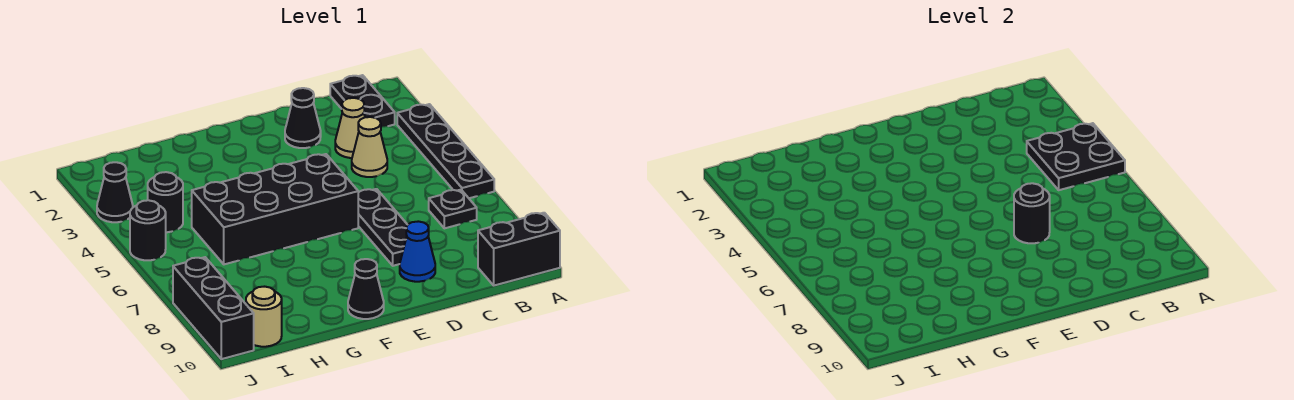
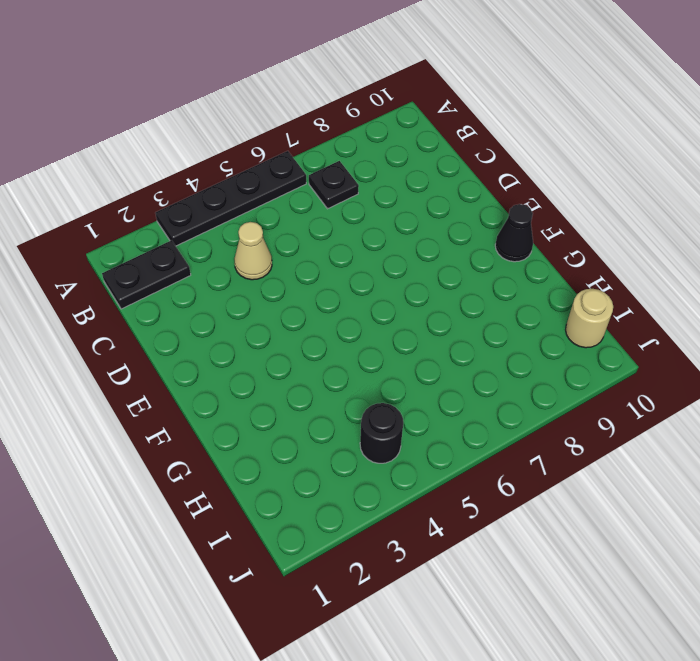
none -> black 1x2 brick [478,213,560,285]
none -> tan 1x1 cone [335,98,365,158]
none -> black 1x1 cone [285,88,321,148]

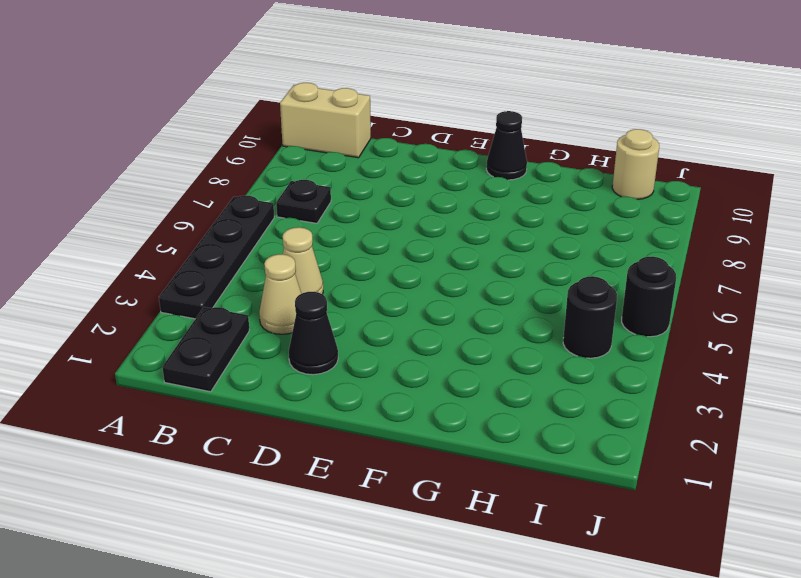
tan 1x2 brick [280,83,371,158] -> black 1x2 brick [478,213,560,285]
none -> black 1x3 plate [358,189,407,266]
none -> blue 1x1 cone [400,221,435,282]
none -> black 2x4 brick [192,154,358,264]

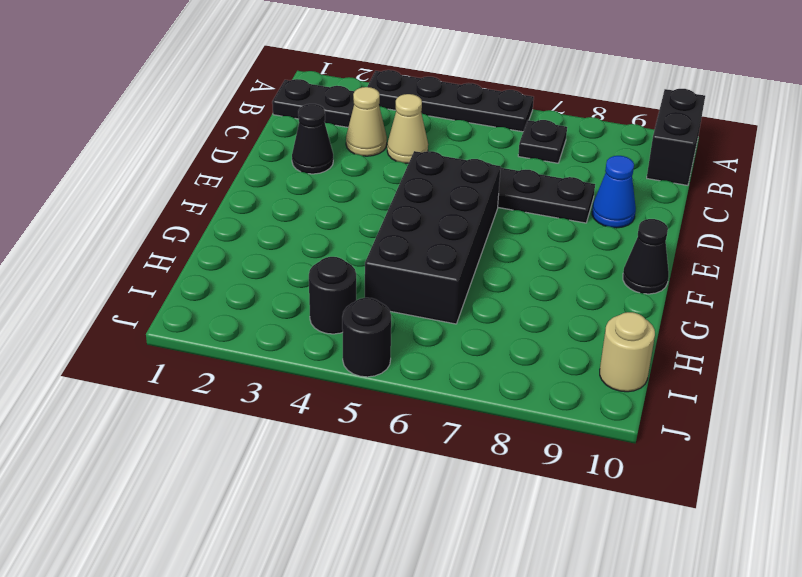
none -> black 1x1 cone [97,162,133,222]
none -> black 1x3 brick [173,257,254,359]
none -> black 2x2 plate [1027,123,1125,190]

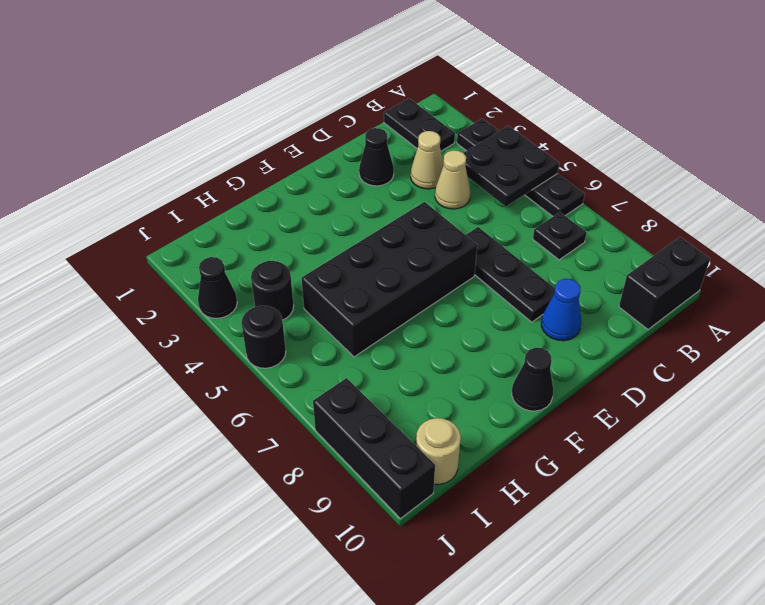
none -> black 1x1 round brick [1014,183,1050,243]

